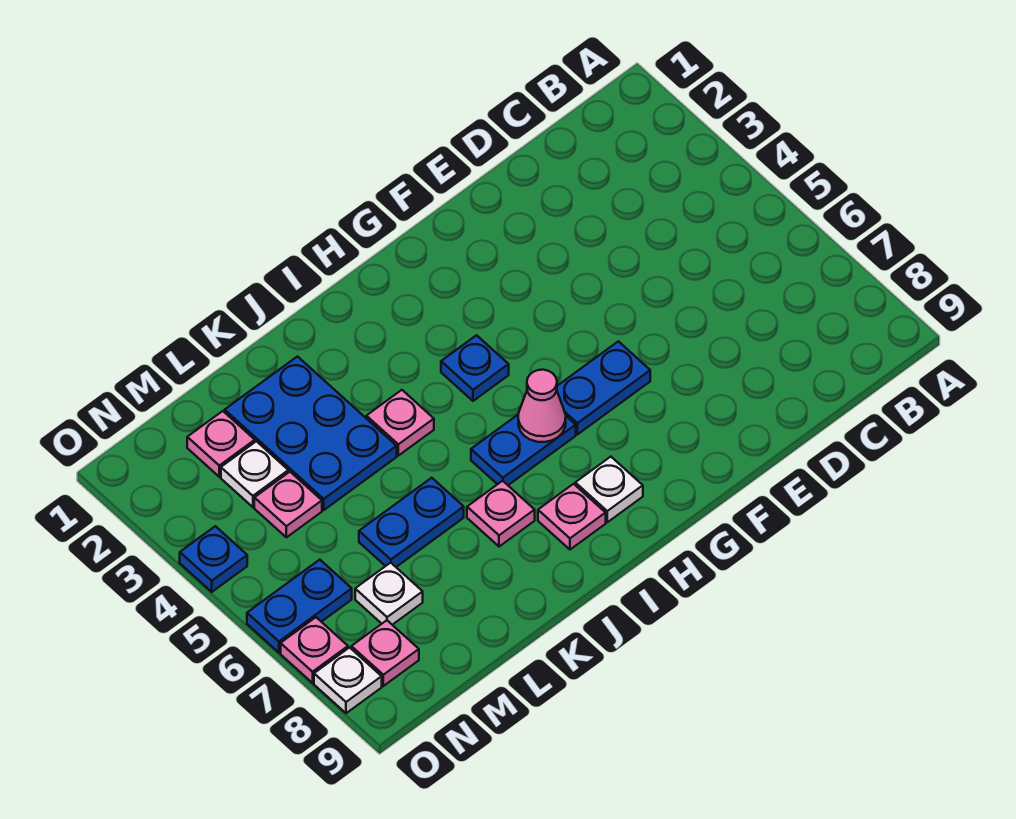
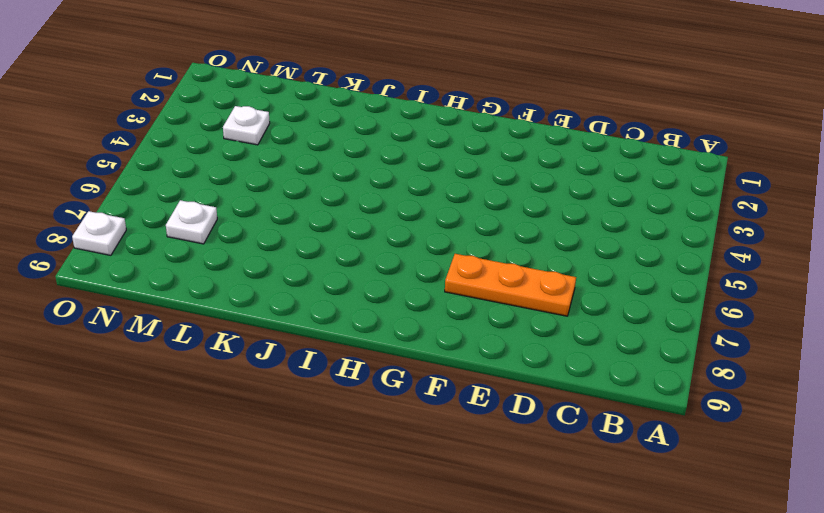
orange 1x3 plate [445,254,576,316] -> none
none -> blue 1x2 plate [557,341,650,434]
none -> blue 1x1 plate [441,335,509,401]
none -> blue 1x2 plate [471,415,576,485]

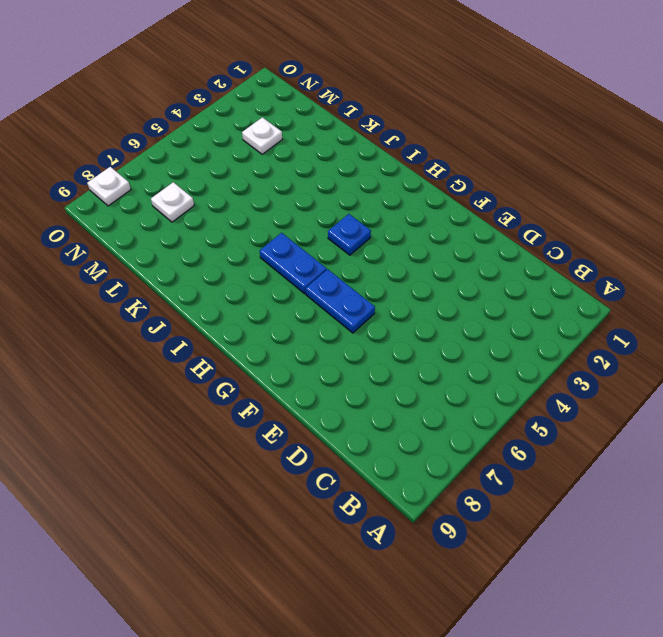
none -> white 1x1 plate [575,457,643,522]
none -> pink 1x1 plate [538,484,606,550]
none -> pink 1x1 plate [366,390,434,456]

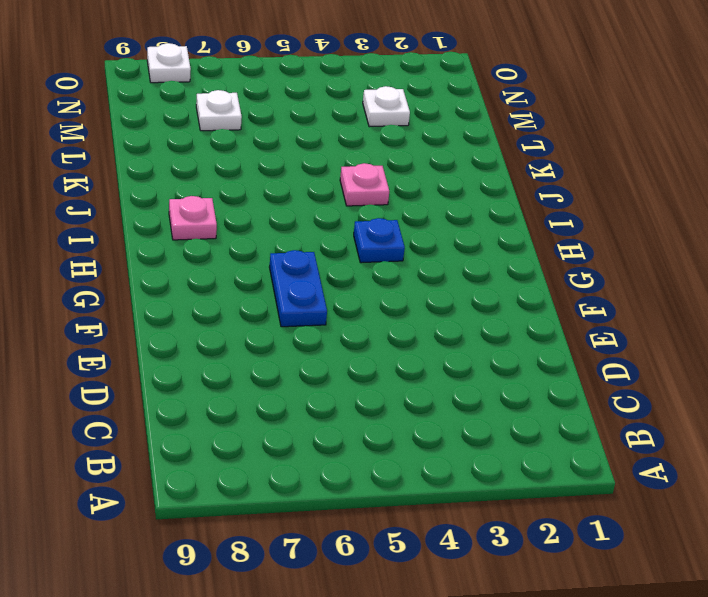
none -> blue 1x2 plate [471,415,576,485]
none -> white 1x1 plate [575,457,643,522]
none -> pink 1x1 plate [467,481,535,547]

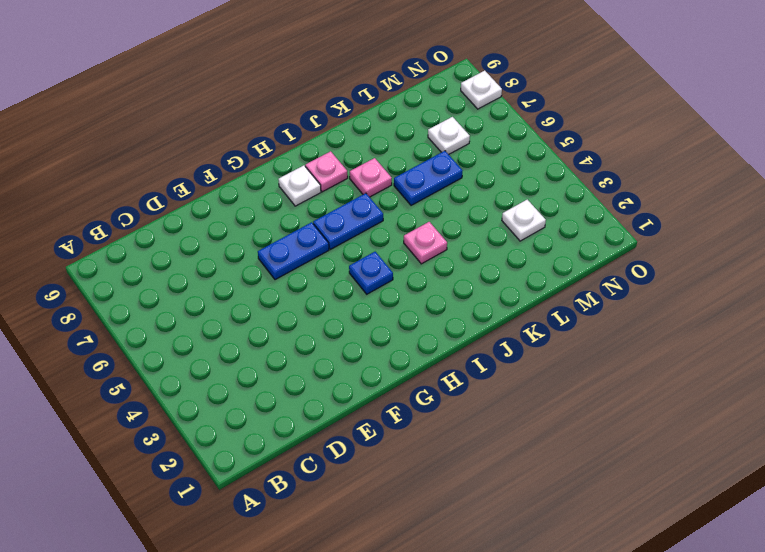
none -> blue 2x3 plate [225,357,397,510]
none -> pink 1x1 plate [187,411,255,477]
none -> pink 1x1 plate [254,472,322,537]

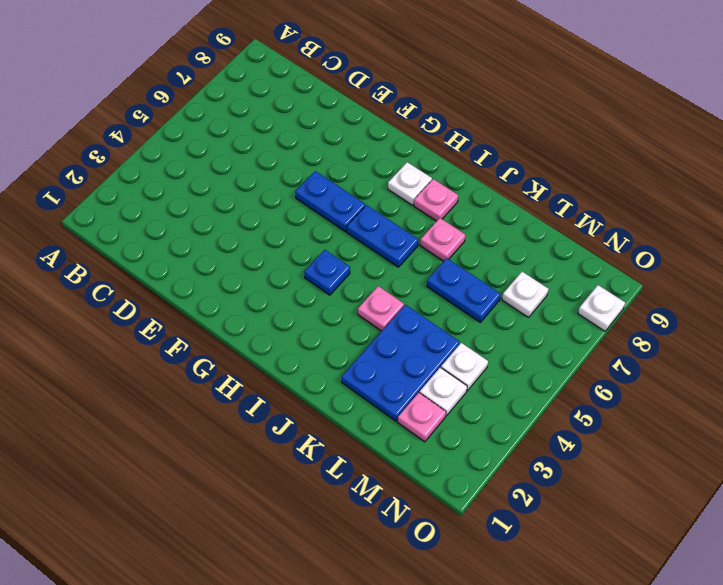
white 1x1 plate [441,343,488,391] -> pink 1x1 plate [254,472,322,537]
none -> blue 1x2 plate [247,560,352,653]
none -> pink 1x1 plate [351,620,419,686]
none -> blue 1x1 plate [180,526,247,592]

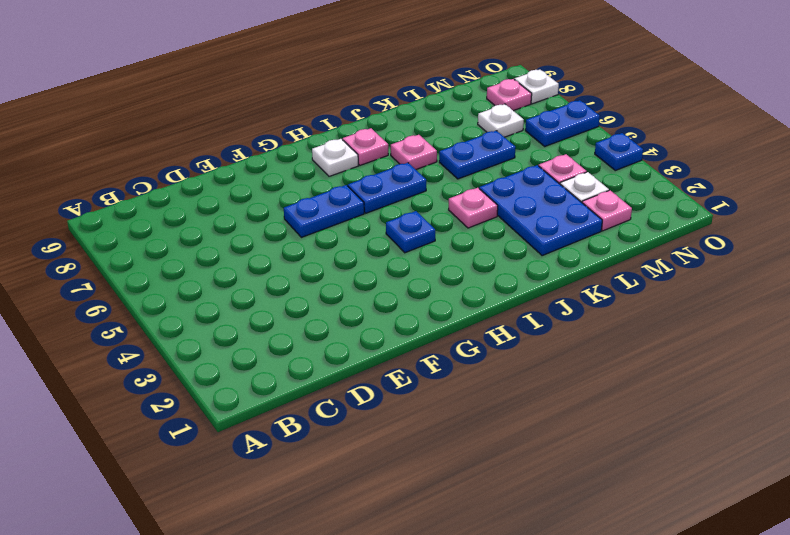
none -> pink 1x1 plate [281,617,348,683]
none -> pink 1x1 cone [518,370,566,442]

